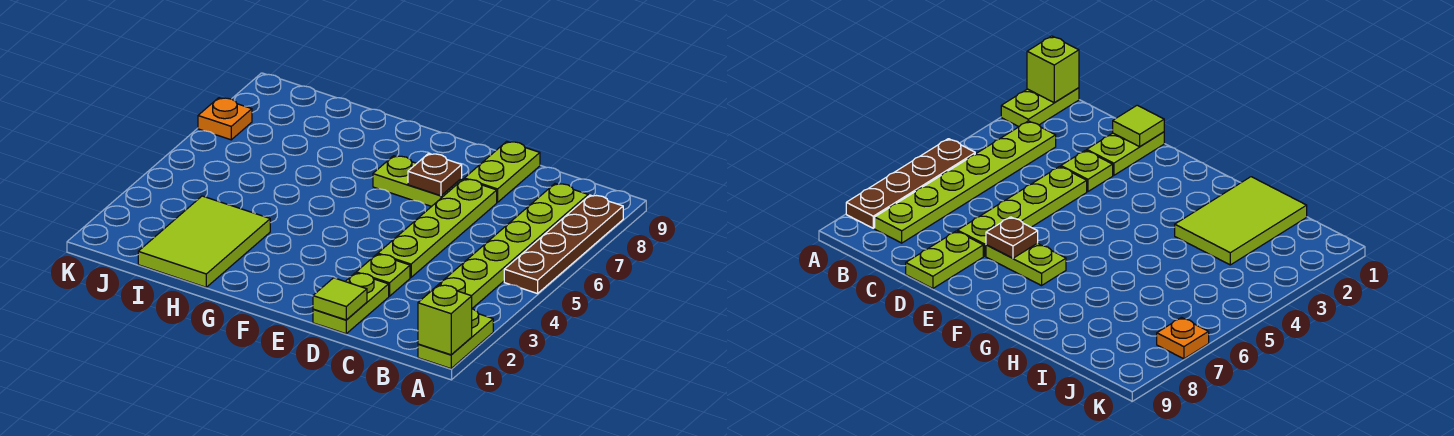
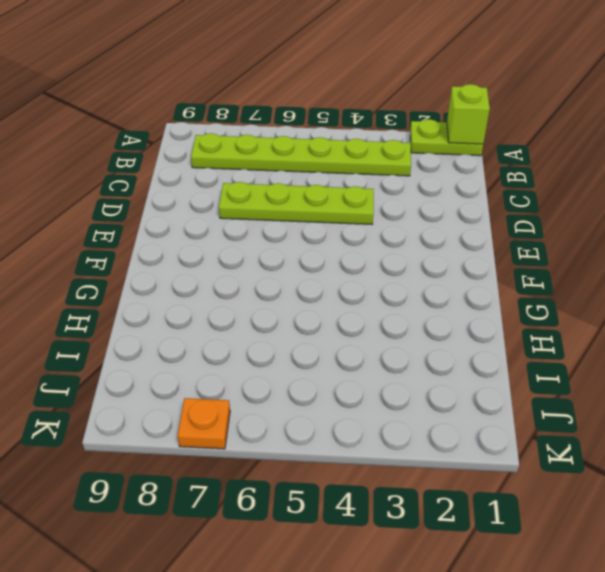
none -> brown 1x4 plate [504,195,623,294]
none -> lime 1x2 plate [313,273,389,334]
none -> lime 1x1 plate [356,254,410,296]

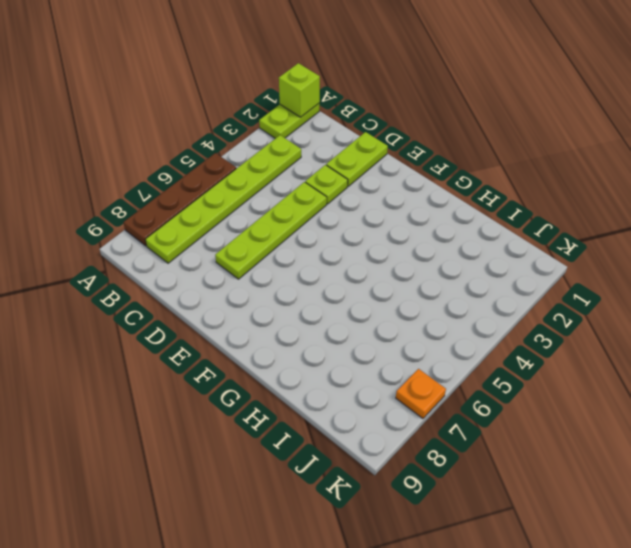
none -> lime 1x2 plate [464,141,540,202]
none -> lime 1x2 plate [373,156,462,206]
none -> lime 2x3 tile [138,196,270,287]

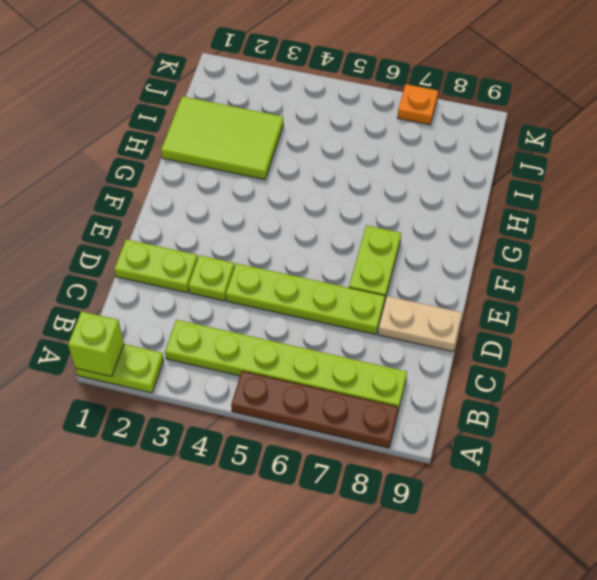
tan 1x2 plate [378,296,462,352] -> lime 1x2 plate [464,141,540,202]
none -> lime 1x1 tile [313,278,367,320]
none -> brown 1x1 plate [408,154,462,196]

